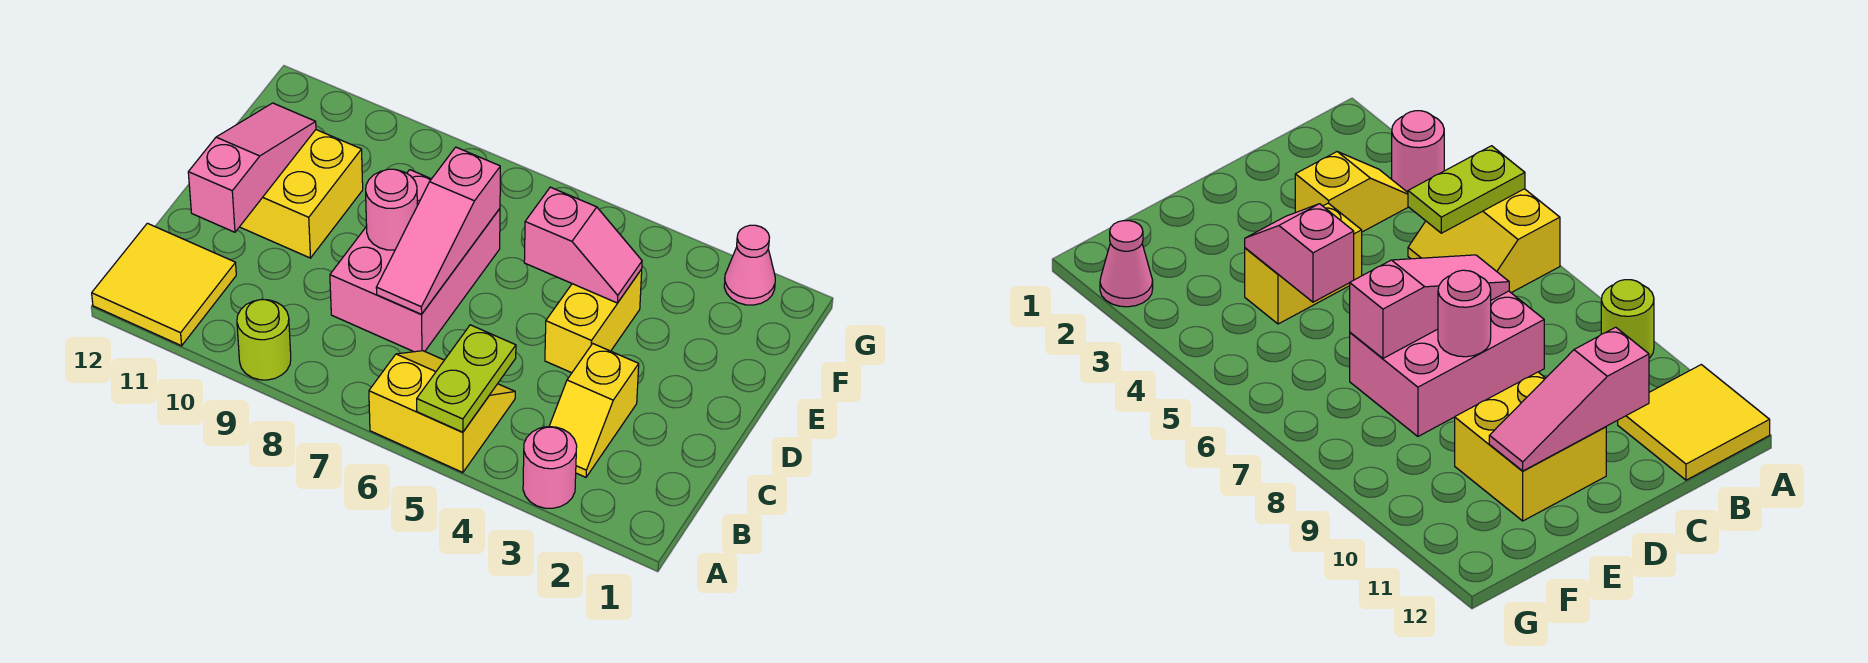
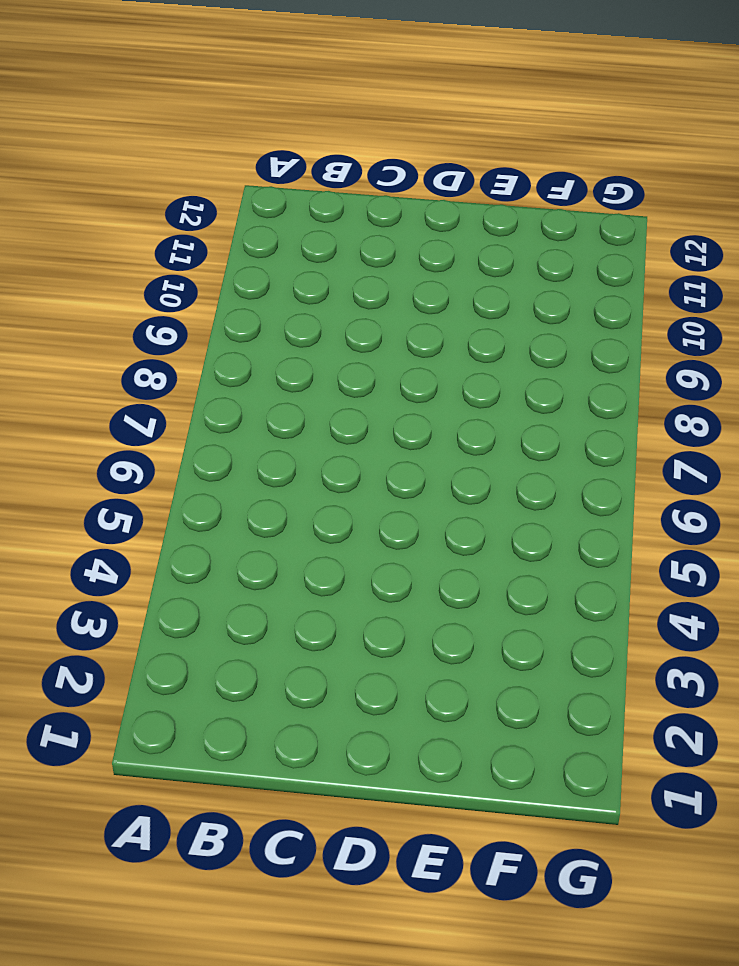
none -> pink 1x1 round brick [523,427,577,508]
none -> yellow 2x2 slope [369,351,515,472]
none -> lime 1x1 round brick [237,300,291,380]

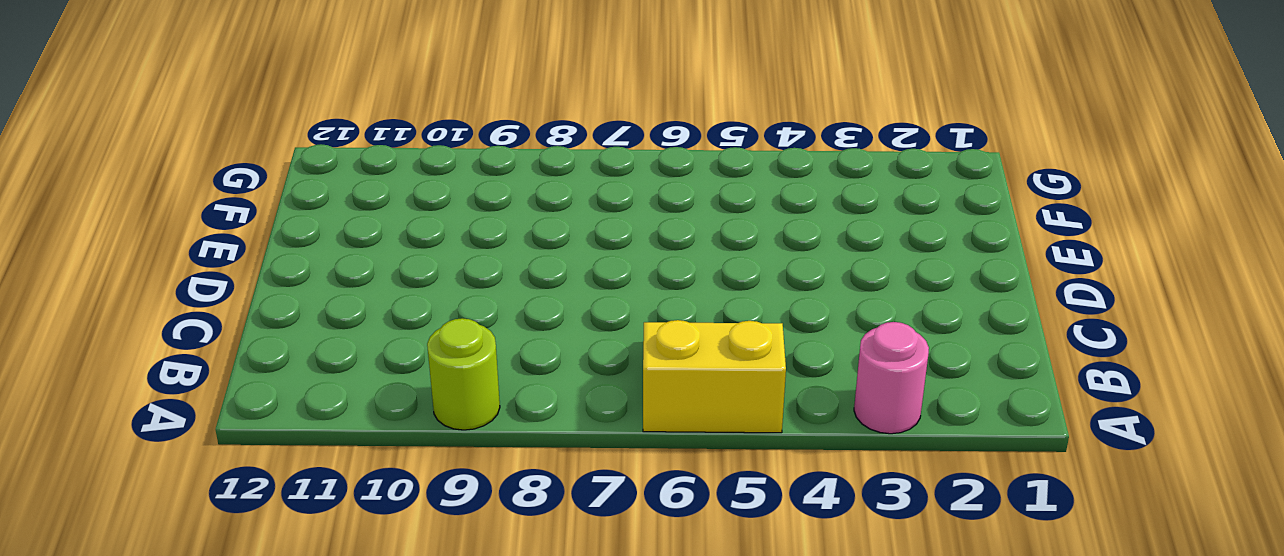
none -> yellow 2x2 tile [92,223,236,346]
none -> yellow 1x2 slope [549,344,639,477]
none -> pink 2x3 brick [330,170,500,352]

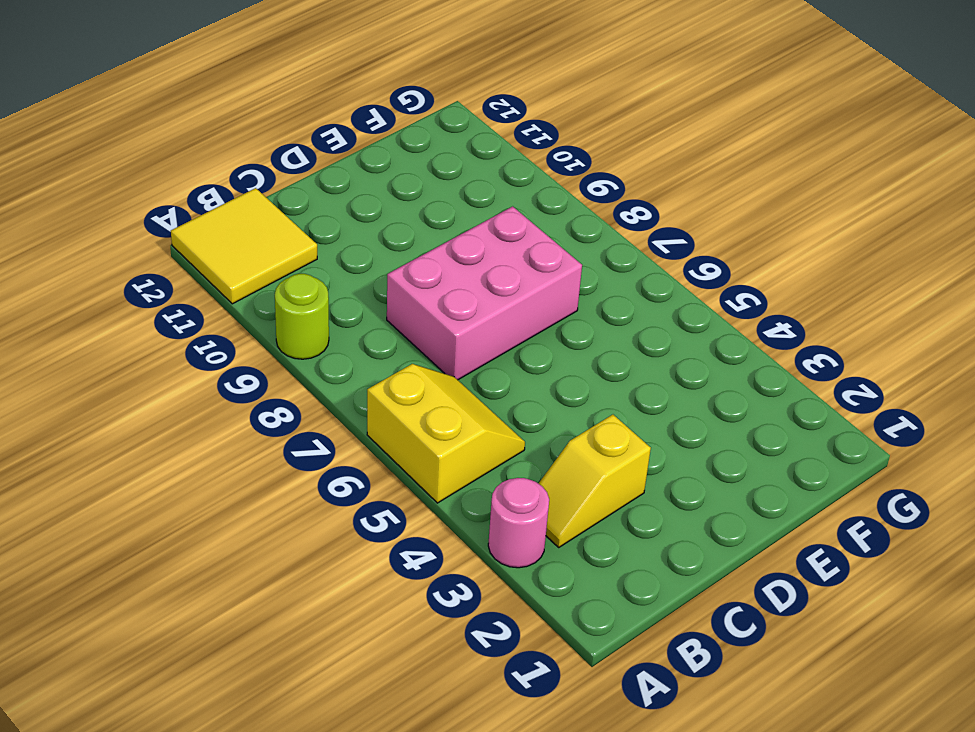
none -> yellow 1x2 brick [545,269,642,373]
none -> yellow 2x2 brick [240,130,363,258]
none -> pink 1x1 cone [724,225,775,305]

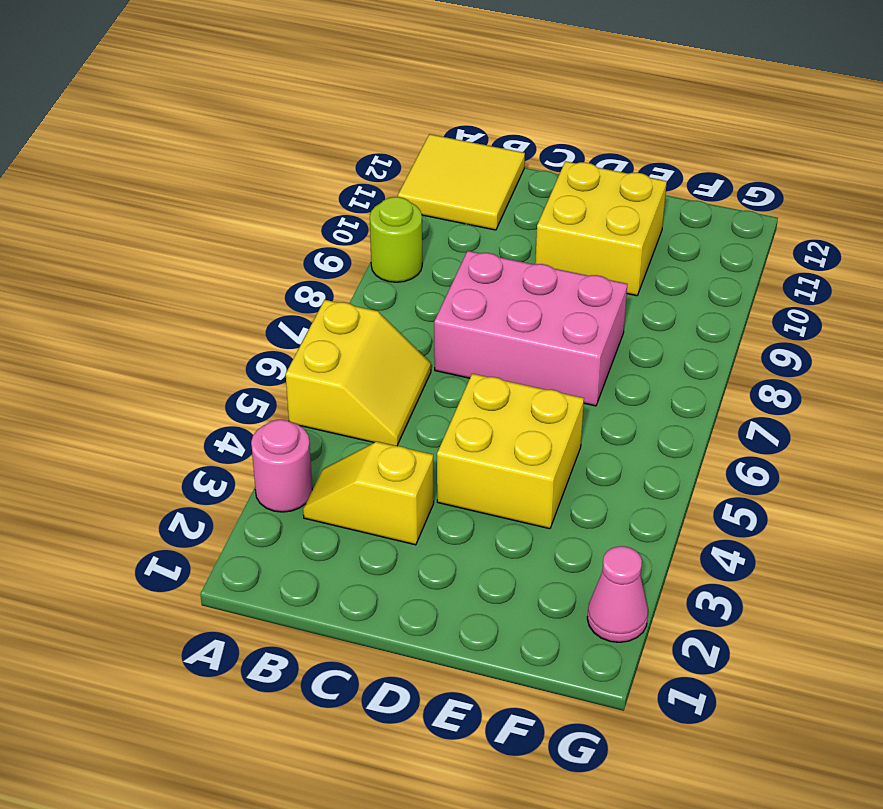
yellow 2x2 brick [437,374,584,529] -> yellow 1x2 brick [545,269,642,373]
none -> lime 1x2 plate [417,325,516,432]
none -> pink 1x3 slope [376,147,500,314]
none -> pink 1x3 slope [188,103,316,232]

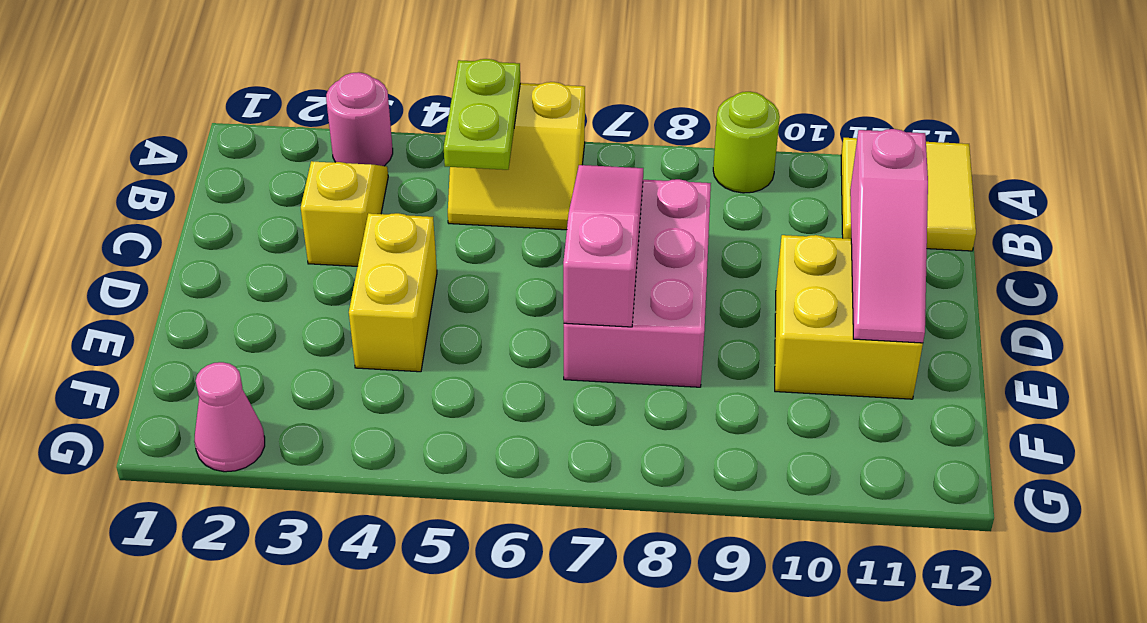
none -> pink 1x1 round brick [366,169,417,250]
none -> pink 1x2 slope [524,187,642,303]

